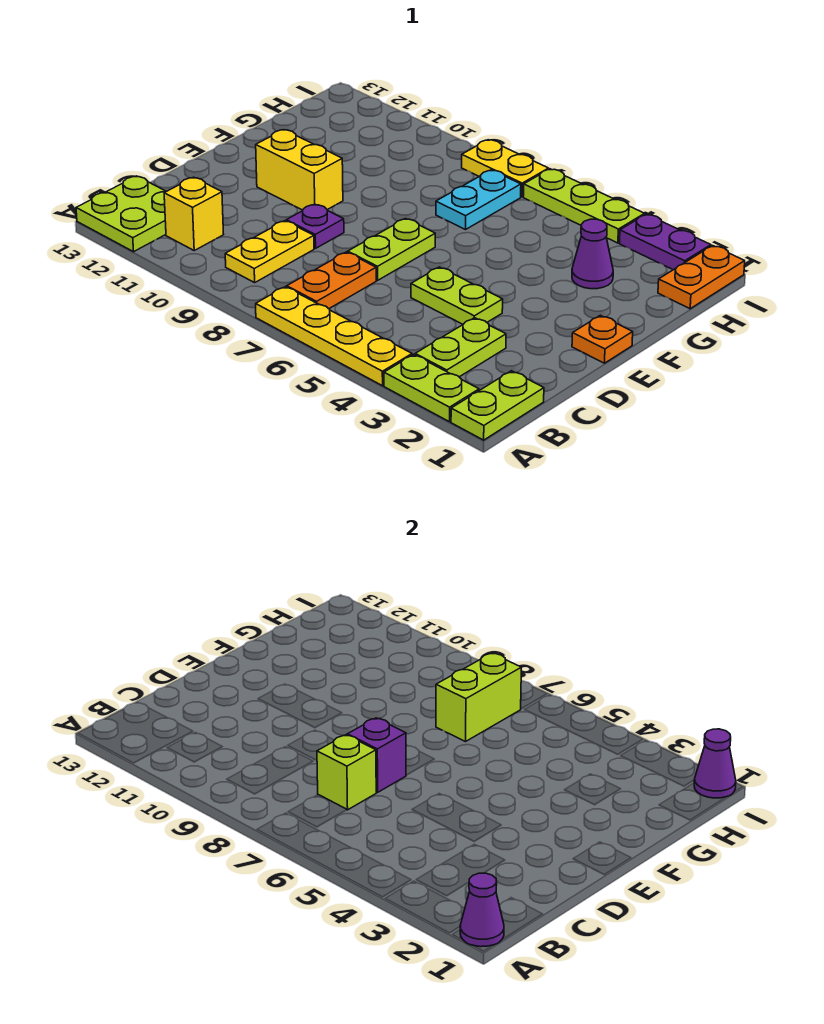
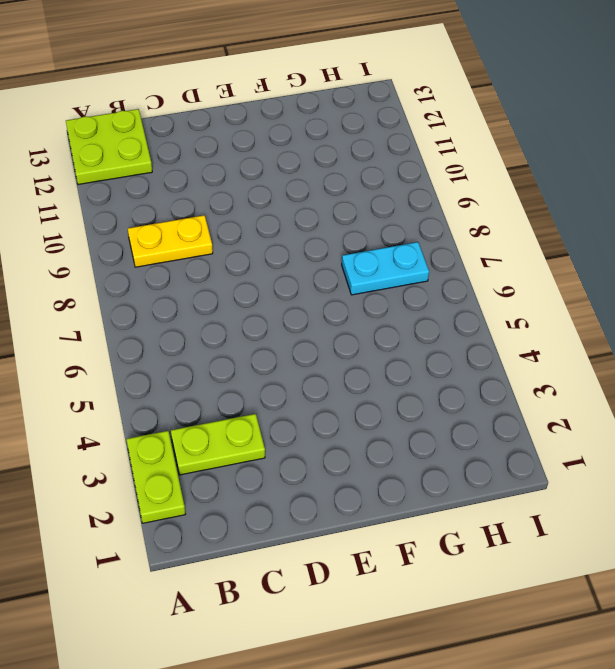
none -> lime 1x2 plate [451,371,544,440]
none -> yellow 1x4 plate [256,287,412,386]
none -> orange 1x2 plate [287,252,376,309]

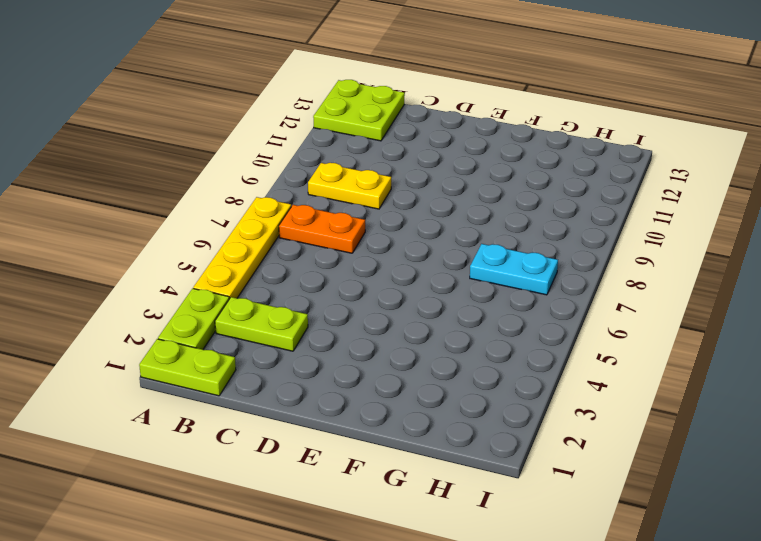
none -> yellow 1x1 brick [164,177,224,250]
none -> lime 1x2 plate [411,267,503,324]
none -> lime 1x2 plate [348,219,435,280]

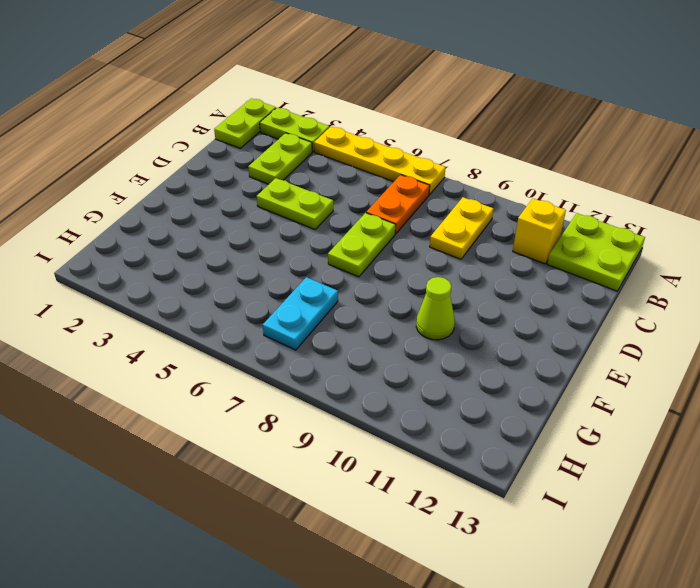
lime 1x1 cone [416,277,455,340] -> none
none -> purple 1x1 plate [286,204,344,248]
none -> orange 1x1 plate [572,315,633,363]
none -> yellow 1x2 brick [256,130,343,210]

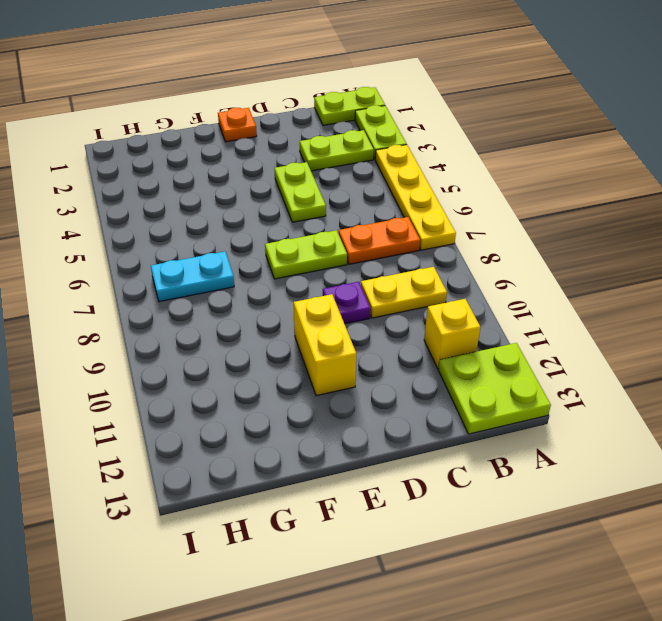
none -> purple 1x1 cone [572,219,613,289]
none -> orange 1x2 plate [658,246,745,309]
none -> purple 1x2 plate [619,214,711,270]

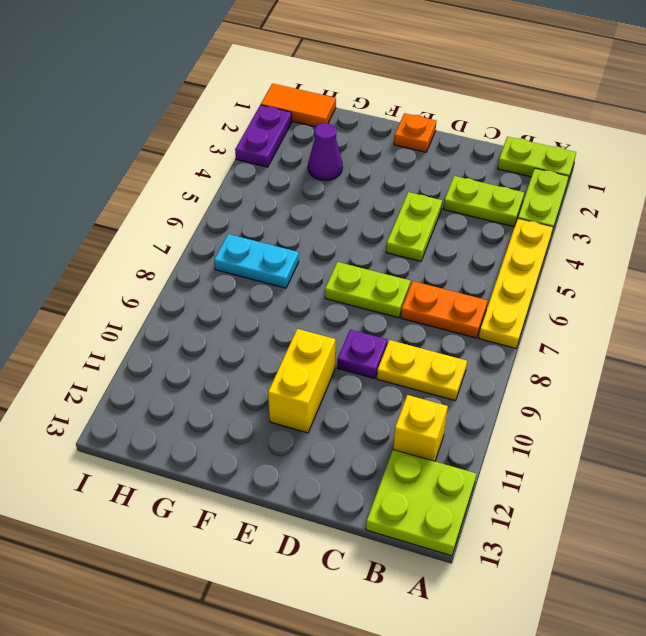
orange 1x2 tile [261,83,336,127] -> orange 1x2 plate [658,246,745,309]
none -> lime 1x3 plate [523,169,645,243]
none -> yellow 1x2 plate [462,140,549,197]
none -> purple 1x1 cone [460,873,504,947]

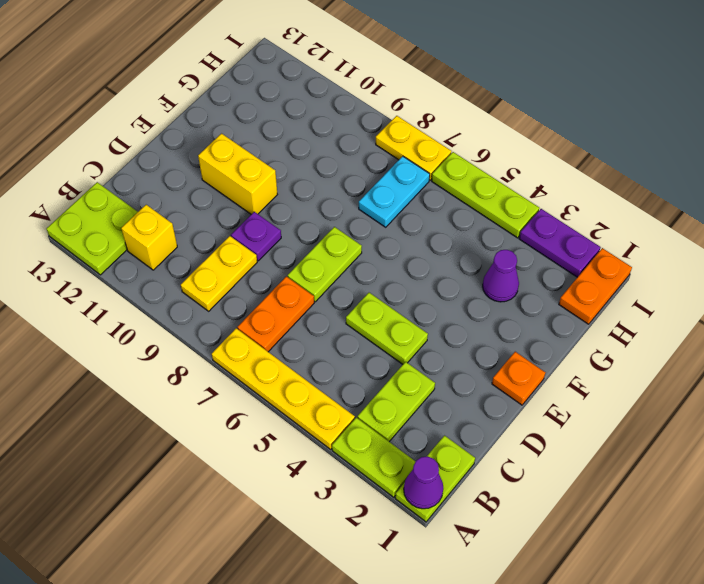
none -> lime 1x1 brick [317,735,376,810]
none -> purple 1x1 brick [347,718,406,792]
none -> lime 1x2 brick [436,653,521,742]

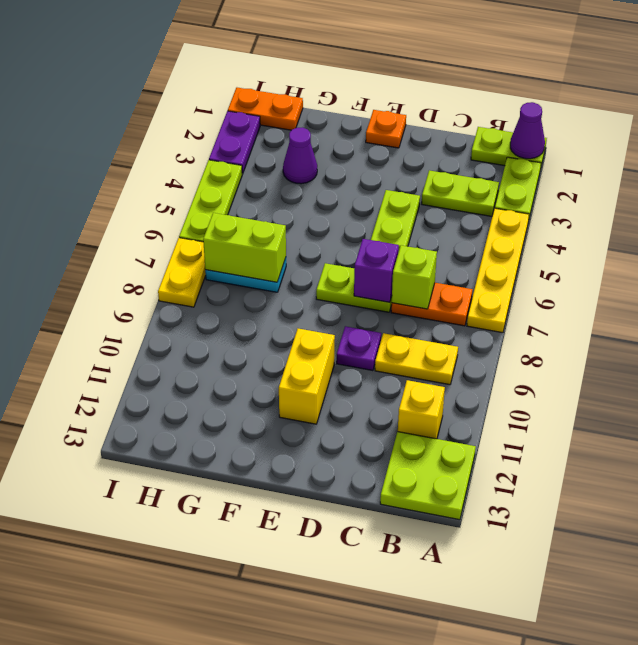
none -> purple 1x1 cone [694,729,736,798]

